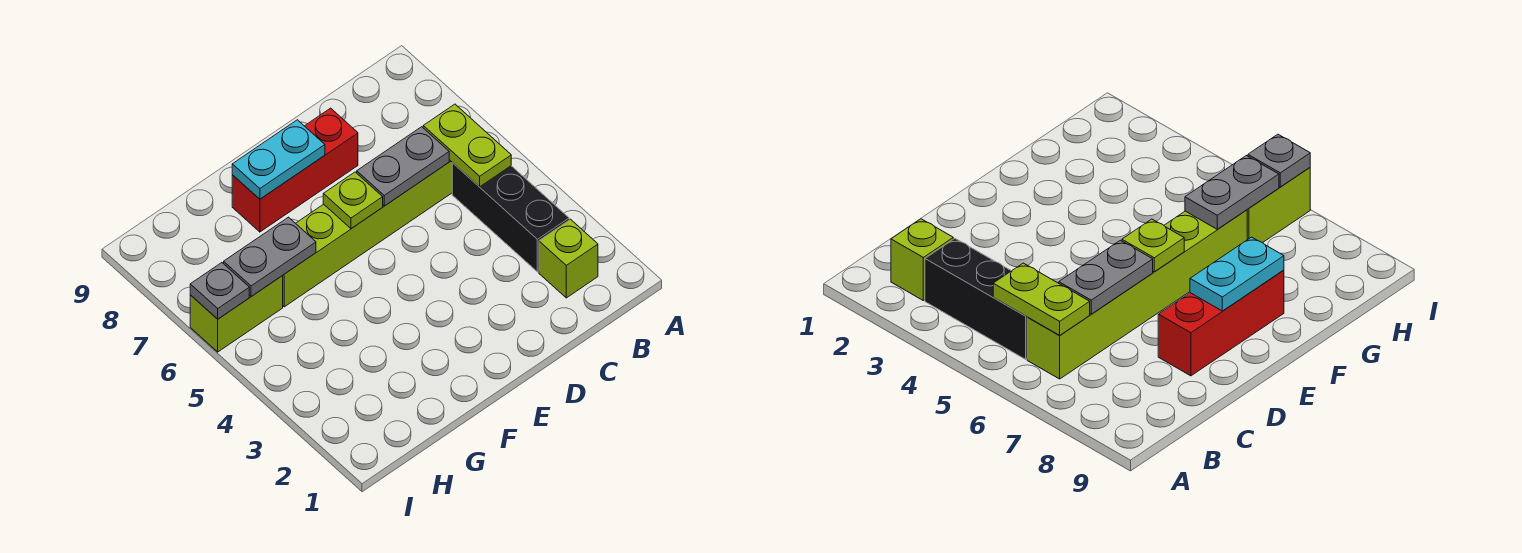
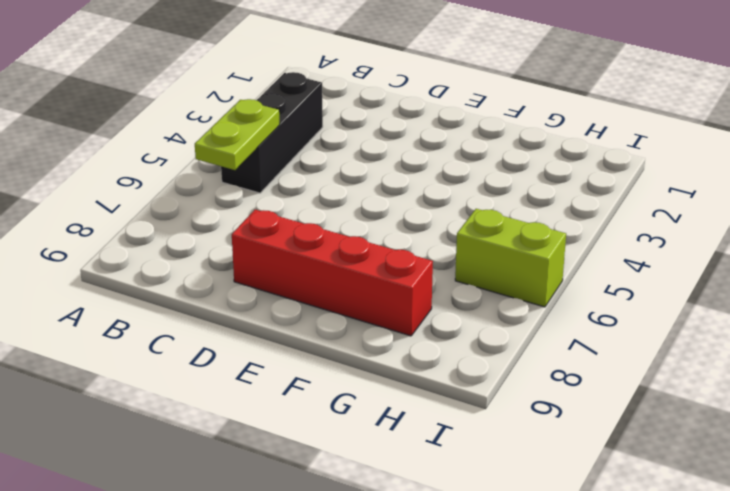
red 1x4 brick [232,210,433,336] -> red 1x3 brick [232,108,358,232]
none -> lime 1x1 brick [539,219,598,298]
none -> lime 1x6 brick [282,160,452,307]

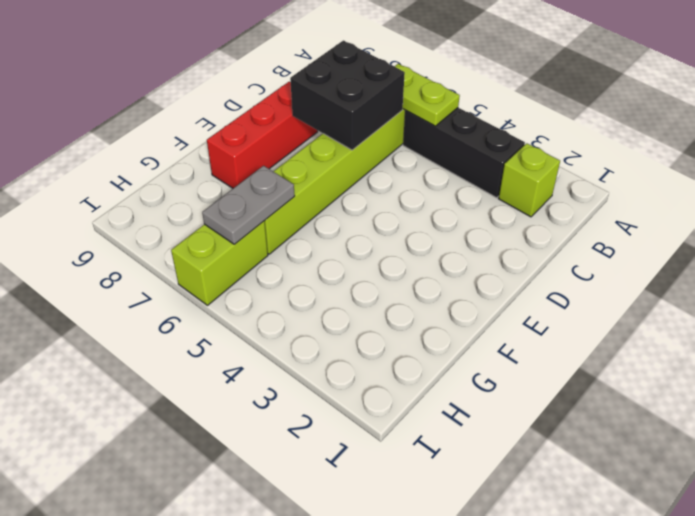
black 2x2 brick [290,40,405,150] -> grey 1x2 plate [357,127,449,206]
none -> lime 1x1 plate [323,172,383,229]
none -> cyan 1x2 plate [232,120,325,199]

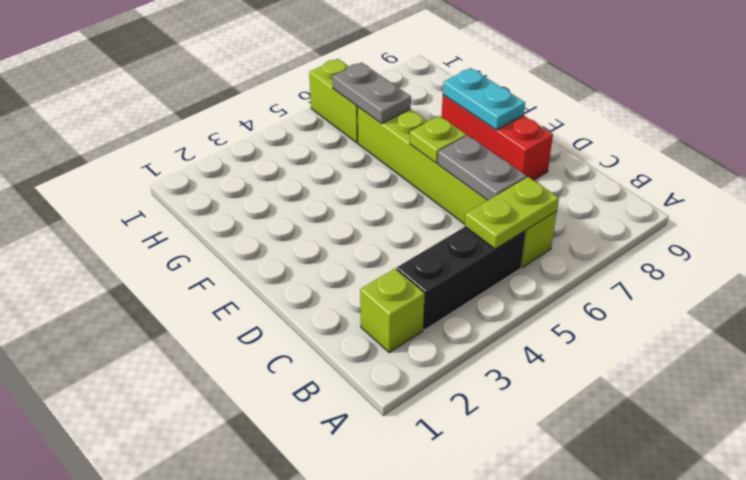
none -> grey 1x1 plate [190,263,249,319]

